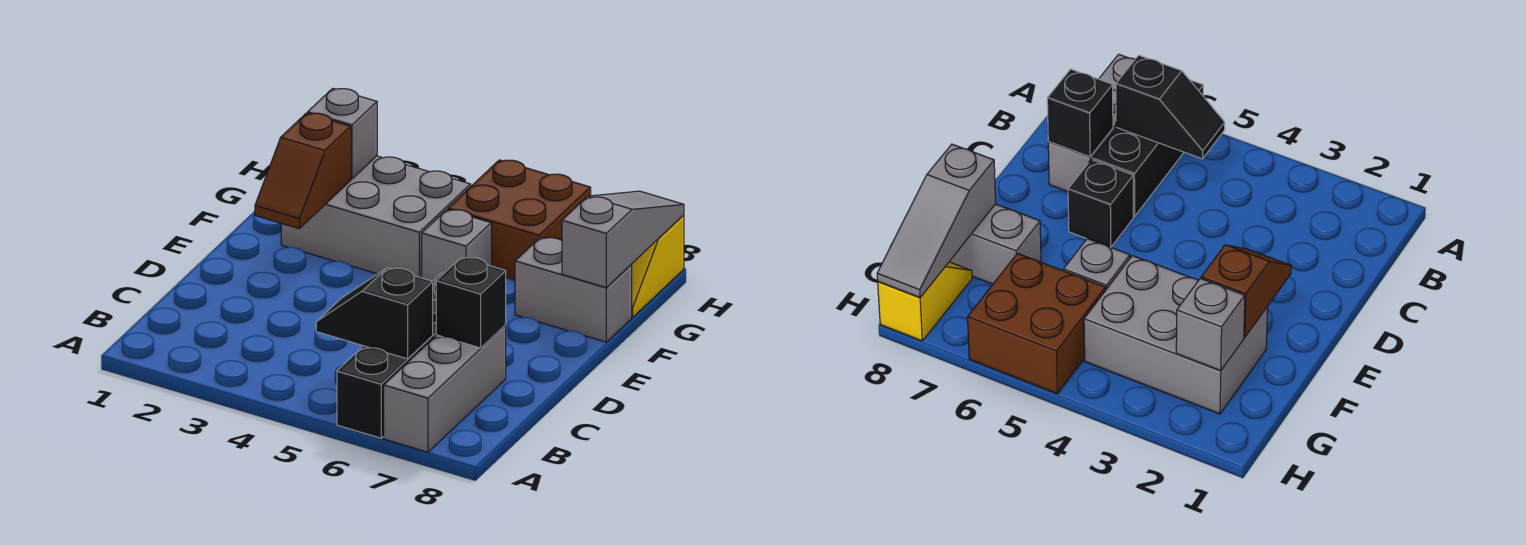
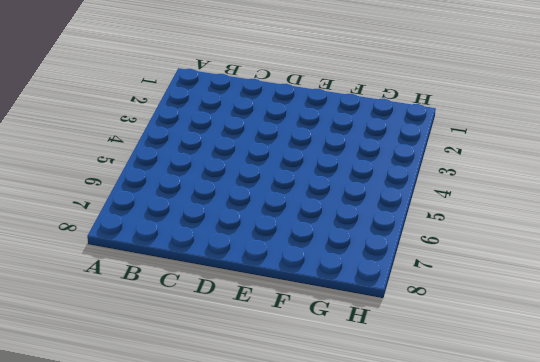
none -> black 1x3 brick [337,300,436,438]
none -> grey 1x3 brick [384,325,506,452]
none -> black 1x1 brick [1068,160,1133,247]

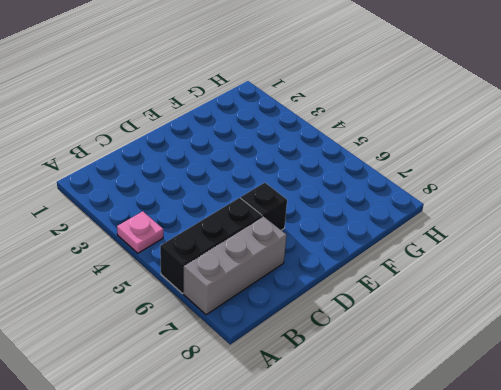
pink 1x1 plate [117,211,163,253] -> none
none -> grey 2x3 brick [281,156,471,278]
none -> grey 1x1 brick [422,210,491,281]
none -> grey 1x2 brick [515,237,632,342]

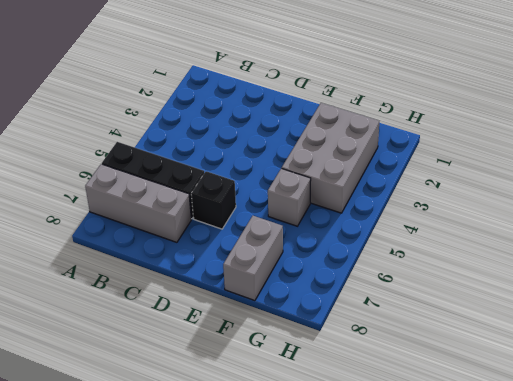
none -> brown 2x2 brick [448,160,591,281]
none -> yellow 1x2 slope [631,215,684,317]
none -> black 1x2 slope [316,268,433,359]

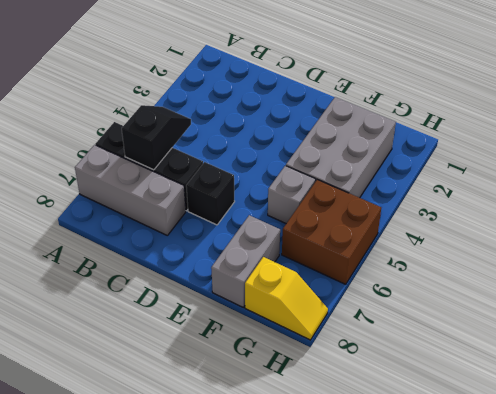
yellow 1x2 slope [245,257,328,340] -> yellow 1x2 slope turned to [631,215,684,317]
none -> black 1x1 brick [436,257,506,348]
none -> brown 1x2 slope [255,113,351,229]
none -> grey 1x3 slope [562,191,684,287]

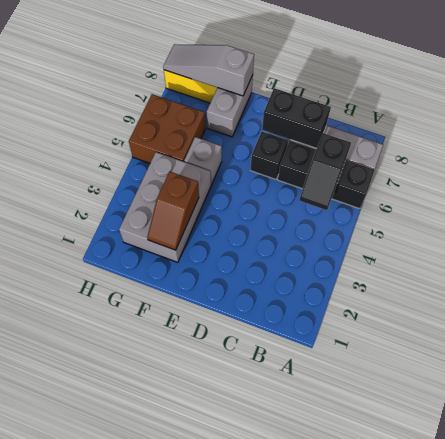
black 1x2 brick [262,88,331,148] -> black 1x1 brick [436,257,506,348]
brown 1x2 slope [147,171,199,250] -> brown 1x2 slope turned to [255,113,351,229]
none -> grey 1x1 brick [308,88,377,179]

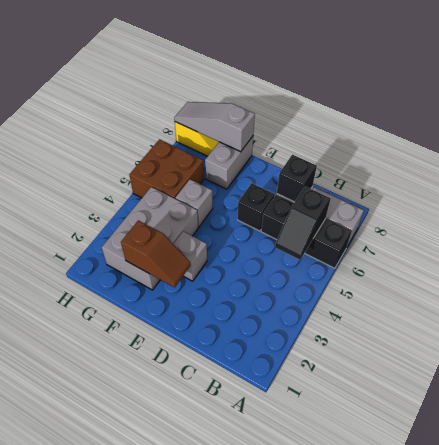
grey 1x1 brick [174,232,207,281] -> grey 1x1 brick moved to [308,88,377,179]

